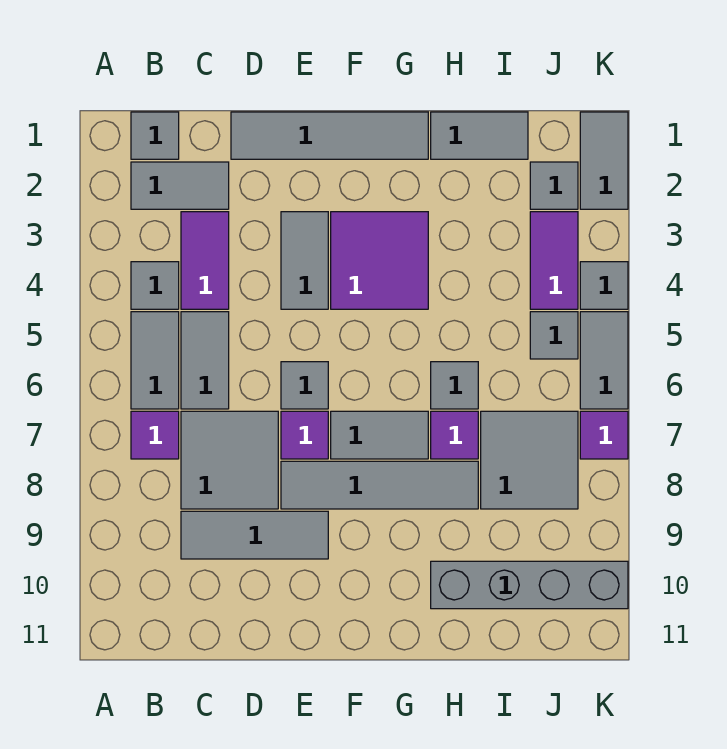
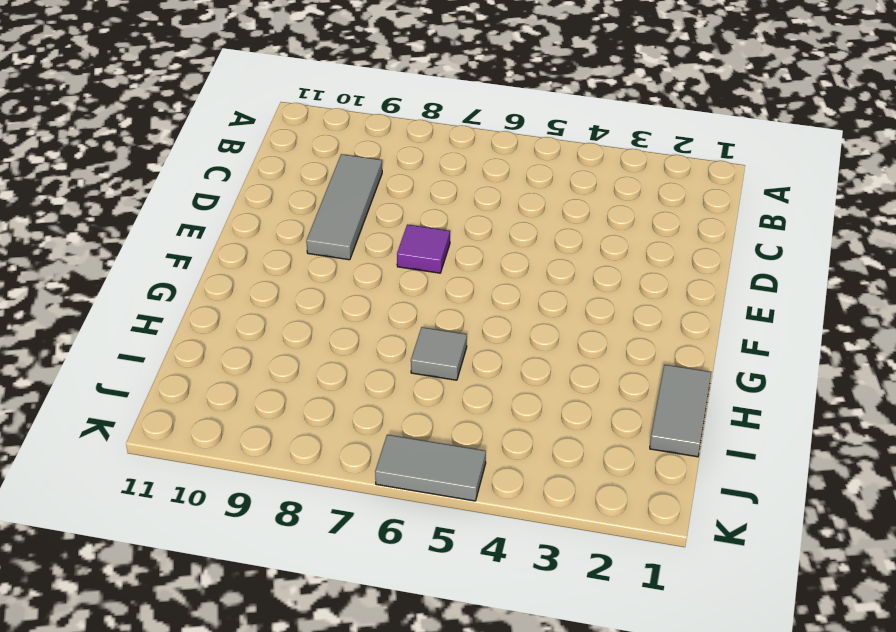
none -> grey 1x1 tile [131,112,179,159]
none -> grey 1x2 tile [131,162,229,209]
none -> grey 1x1 tile [131,262,179,309]

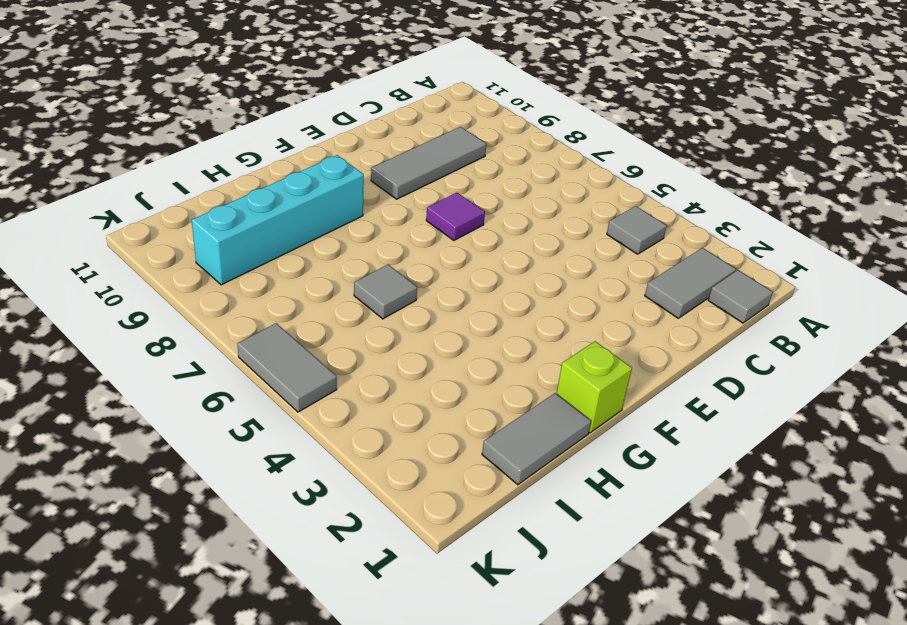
lime 1x1 brick [556,341,632,433] -> grey 1x4 tile [231,112,428,159]
cyan 1x4 brick [192,155,364,285] -> none
none -> grey 1x2 tile [131,312,179,409]
none -> purple 1x1 tile [131,411,179,459]
none -> purple 1x2 tile [181,212,229,309]

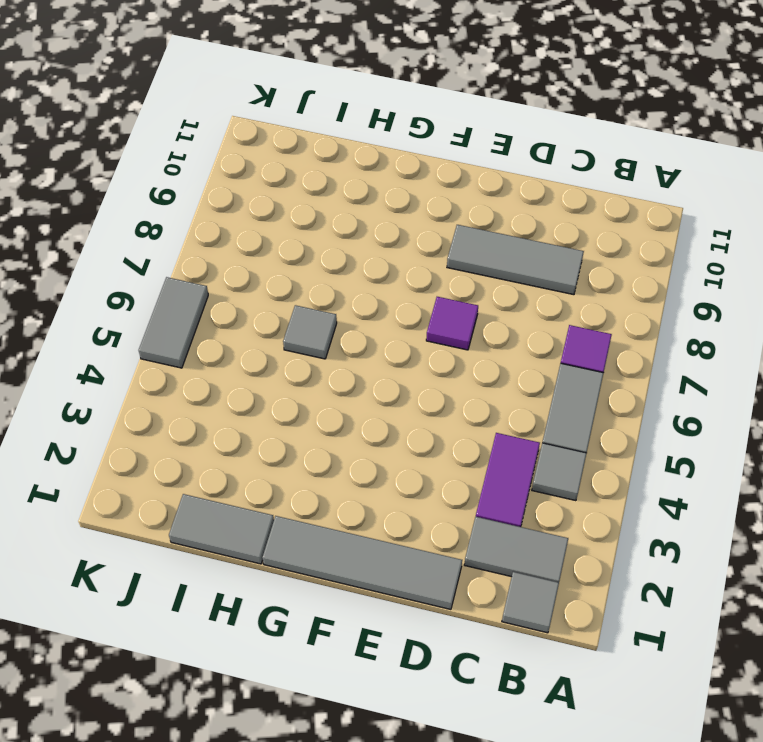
none -> grey 1x2 tile [181,312,229,409]
none -> grey 2x2 tile [181,411,278,509]
none -> grey 1x2 tile [281,212,328,309]

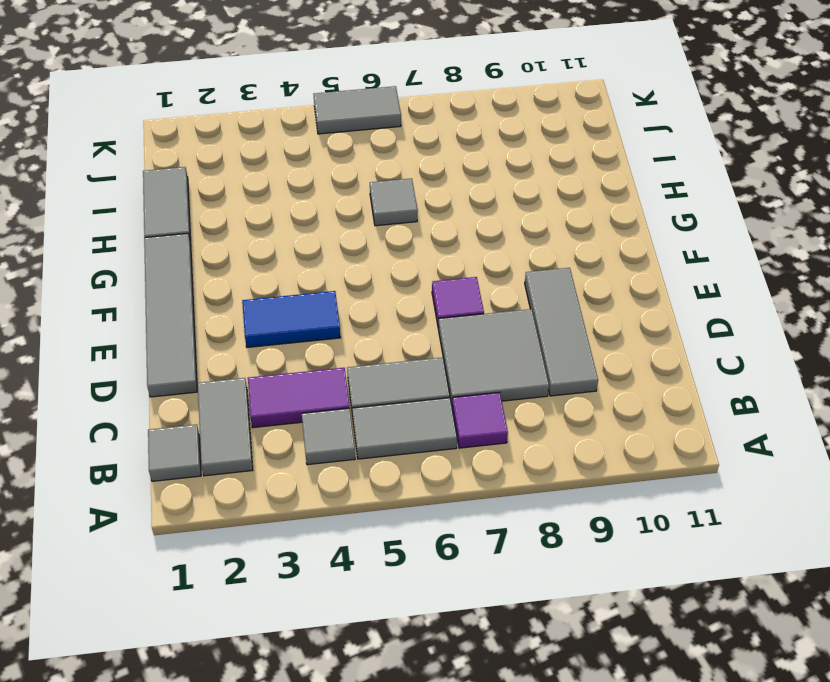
blue 1x2 tile [242,291,341,347] -> grey 1x2 tile [281,212,328,309]
none -> grey 1x1 tile [281,362,328,409]
none -> grey 1x4 tile [281,461,478,509]
none -> purple 2x2 tile [331,212,428,309]

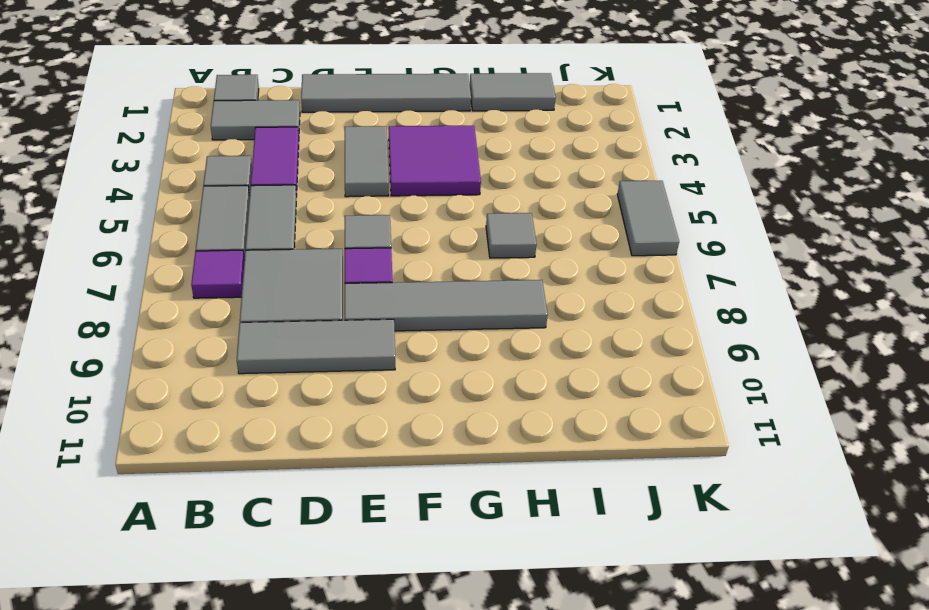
none -> grey 1x2 tile [331,411,428,459]
none -> purple 1x1 tile [431,411,478,459]
none -> grey 1x4 brick [431,561,628,609]

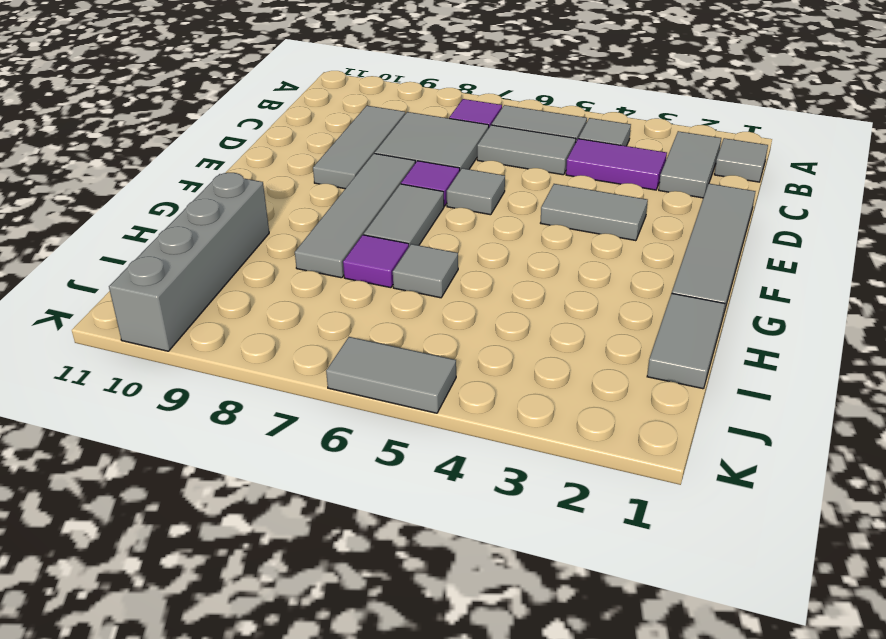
none -> purple 2x2 tile [331,212,428,309]
none -> grey 2x2 tile [481,411,578,509]
none -> grey 1x1 tile [530,162,578,209]

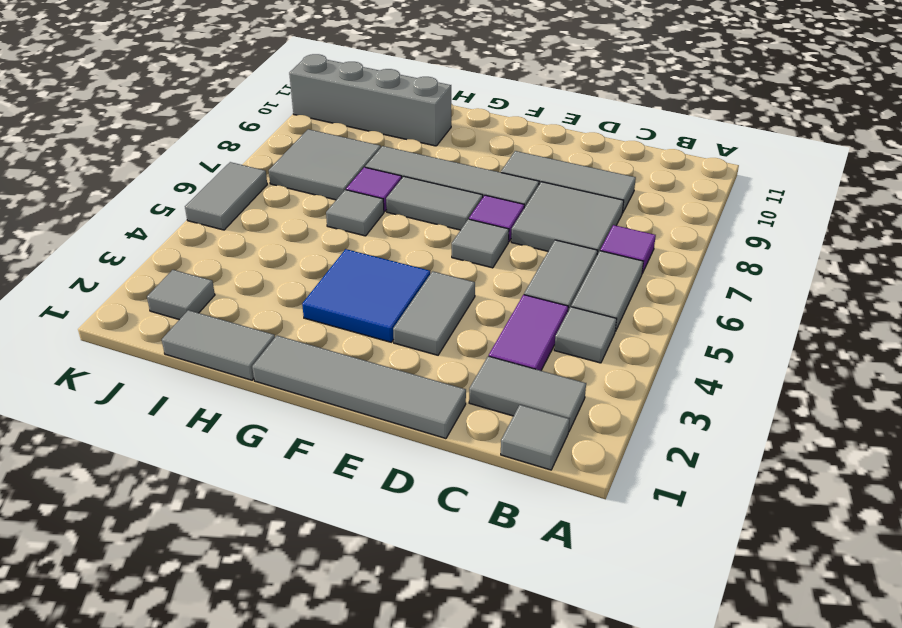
blue 2x2 tile [302,249,430,342] -> purple 2x2 tile [331,212,428,309]
none -> purple 1x2 tile [530,212,578,309]
none -> grey 1x1 tile [530,312,578,359]
none -> grey 1x2 tile [580,112,628,209]

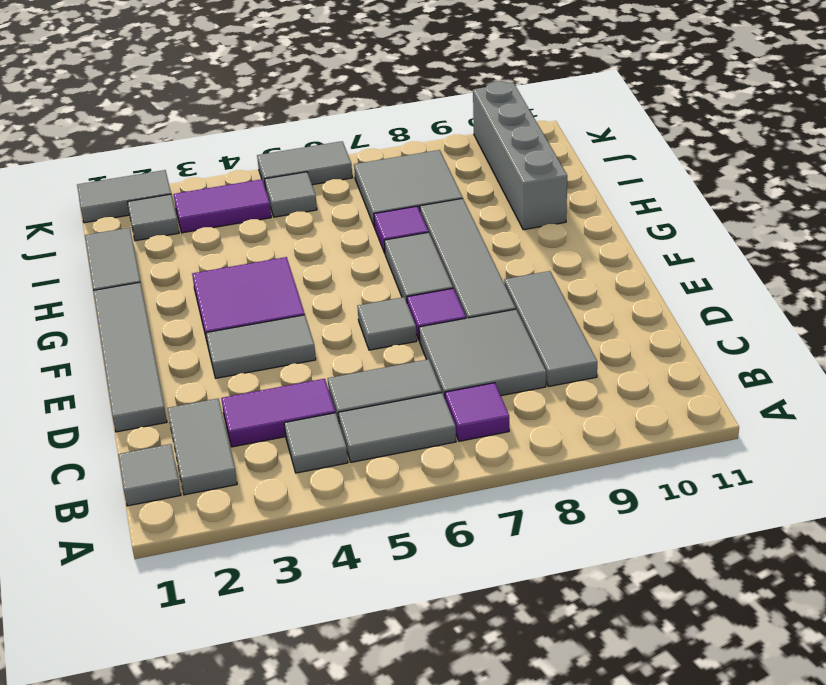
none -> grey 1x1 tile [431,362,478,409]
none -> grey 1x1 tile [580,262,628,309]
none -> purple 1x1 tile [580,411,628,459]

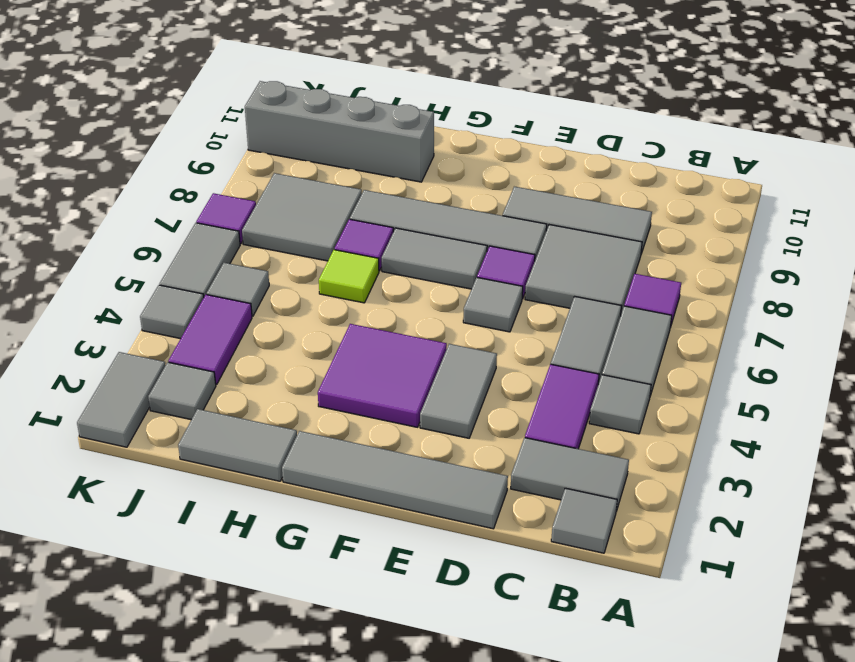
lime 1x1 tile [319,250,379,303] -> grey 1x1 tile [431,362,478,409]

